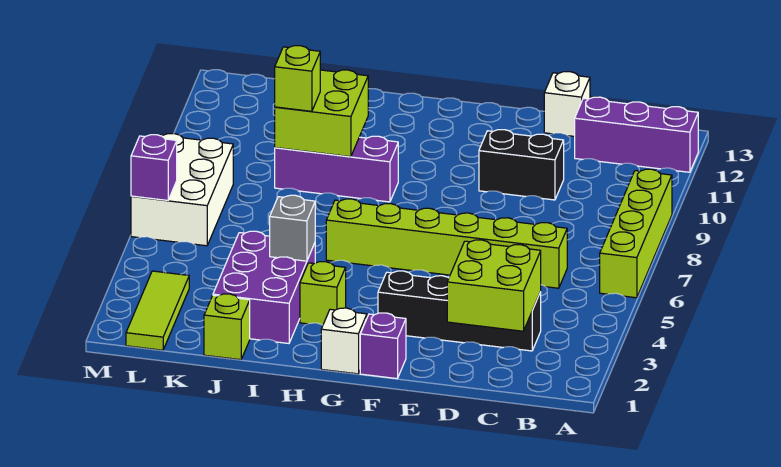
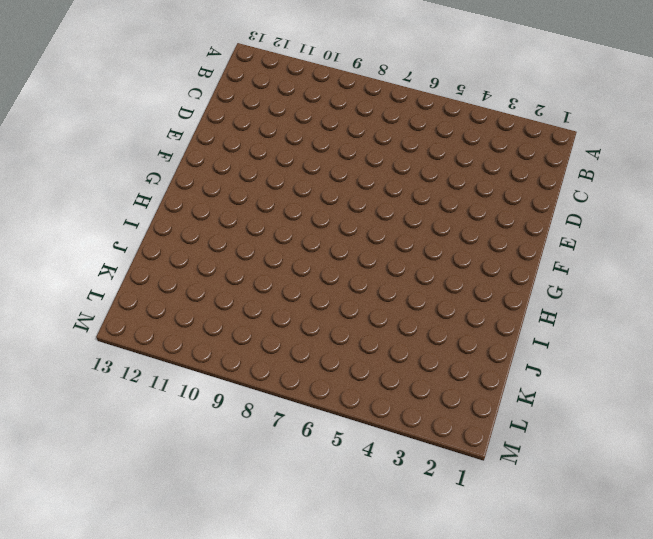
none -> lime 1x4 brick [600,169,672,298]
none -> purple 1x3 brick [575,97,698,172]
none -> black 1x4 brick [378,271,541,351]

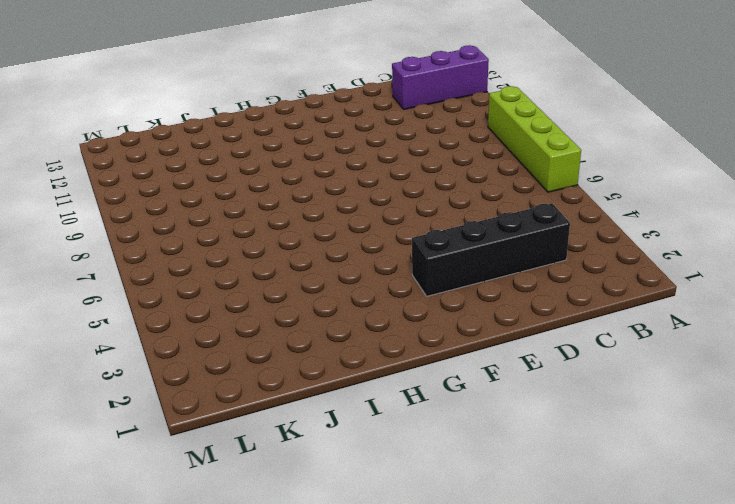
none -> lime 1x6 brick [326,199,567,288]
none -> black 1x2 brick [479,130,564,200]
none -> white 1x1 brick [544,72,590,136]

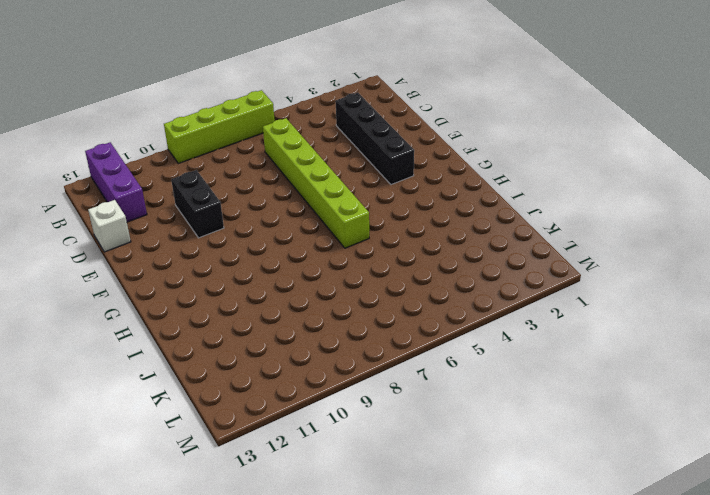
none -> purple 1x1 brick [360,313,406,379]
none -> white 1x1 brick [321,308,367,374]
none -> lime 1x1 brick [300,262,346,325]

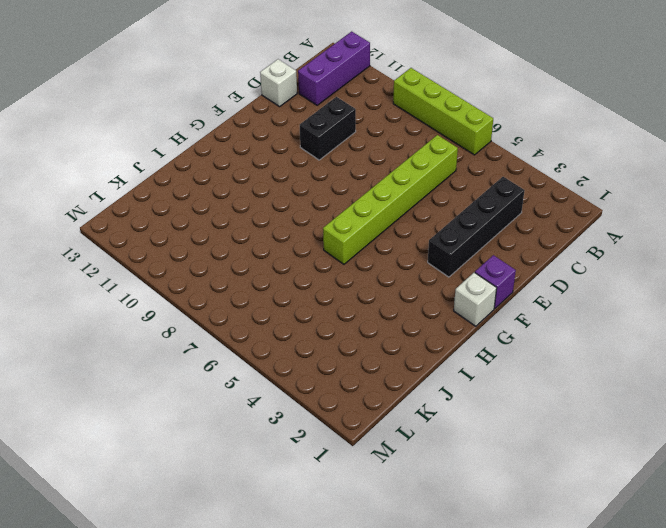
none -> lime 1x1 brick [300,262,346,325]
none -> purple 1x3 brick [275,136,398,202]
none -> purple 2x3 brick [213,231,315,343]

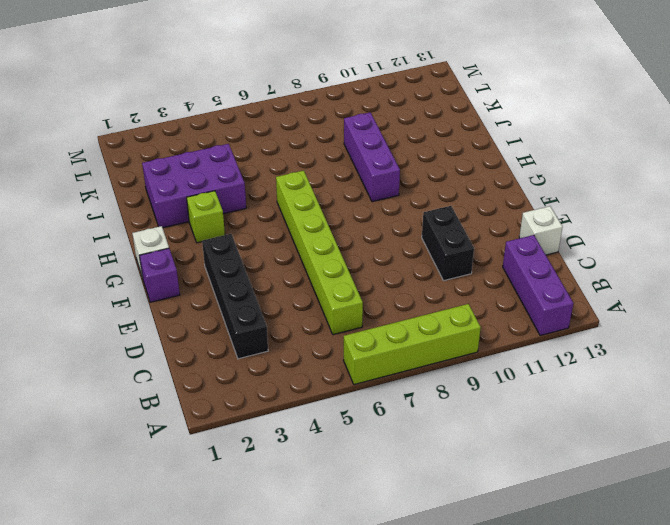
none -> lime 1x1 brick [204,294,250,360]
none -> lime 1x3 tile [126,271,189,350]
none -> white 2x3 brick [131,134,233,246]

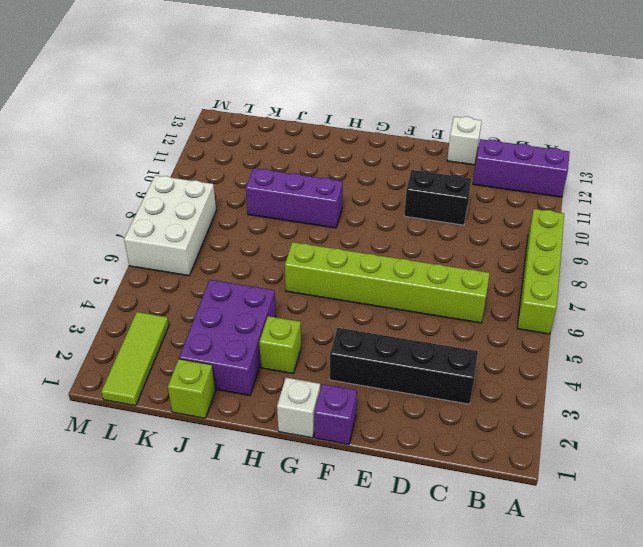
none -> lime 2x2 brick [447,240,541,331]
none -> grey 1x1 brick [270,195,315,261]
none -> lime 2x2 brick [275,70,368,157]

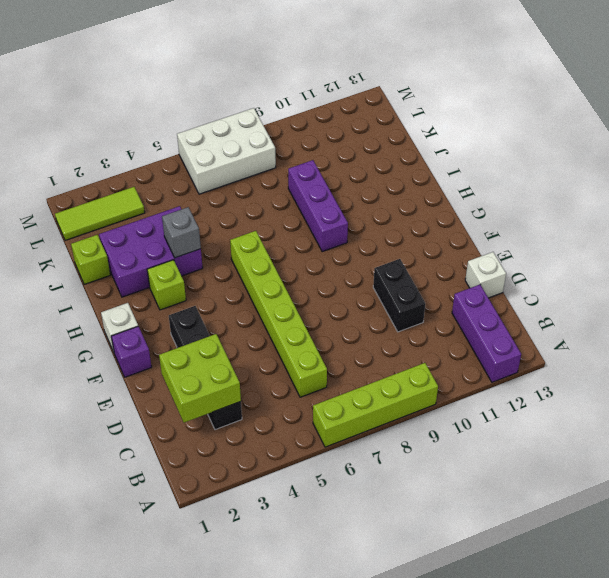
none -> lime 2x2 brick [275,70,368,157]
none -> purple 1x1 brick [131,135,177,200]
none -> lime 1x1 brick [275,46,320,111]

